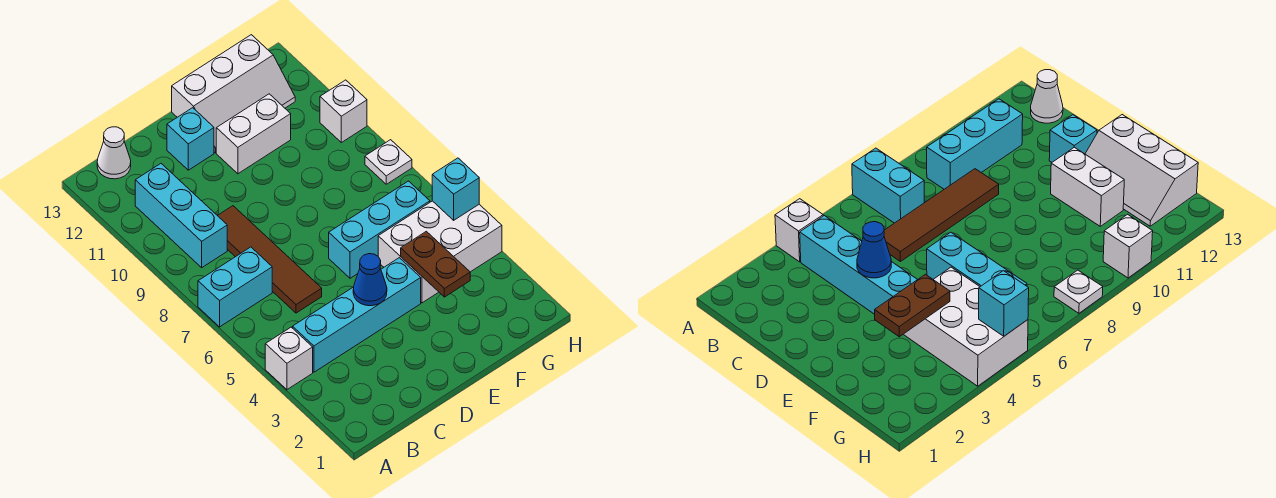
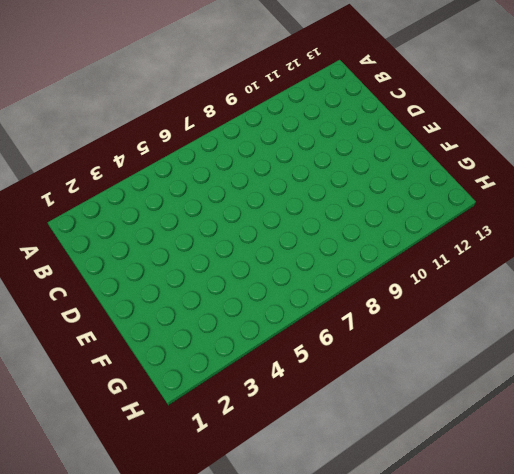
none -> white 1x1 brick [265,327,313,390]
none -> cyan 1x2 brick [198,247,272,327]
none -> cyan 1x4 brick [293,258,421,372]

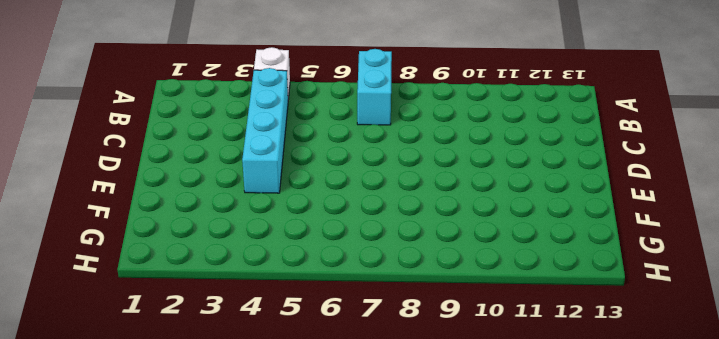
none -> cyan 1x3 brick [135,164,227,267]
none -> white 1x1 cone [97,127,131,179]
none -> brown 1x4 tile [217,206,322,313]

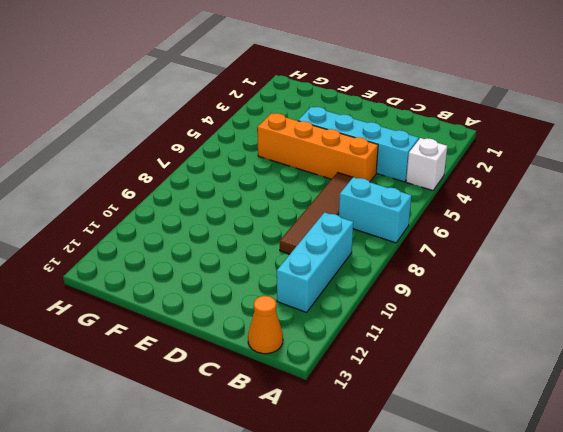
orange 1x1 cone [248,296,283,354] -> white 1x1 cone [97,127,131,179]
orange 1x4 brick [257,113,378,182] -> white 2x3 brick [378,201,502,303]
none -> cyan 1x1 brick [167,108,214,170]
none -> cyan 1x3 brick [329,181,430,278]
none -> white 1x2 brick [216,94,291,174]

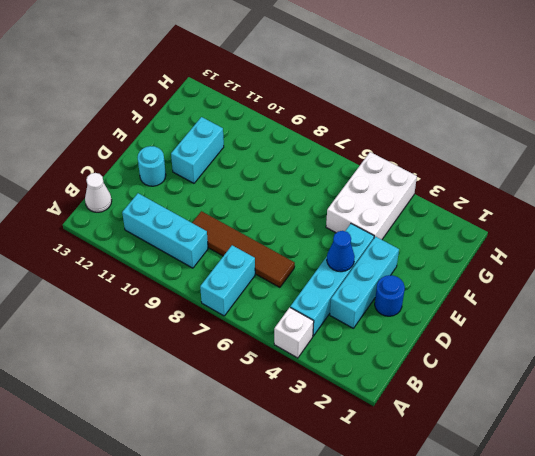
cyan 1x3 brick [330,237,399,328] -> cyan 1x3 brick moved to [329,181,430,278]
blue 1x1 round brick [375,275,405,316] -> none
cyan 1x1 round brick [138,146,166,186] -> cyan 1x1 brick [167,108,214,170]
cyan 1x2 brick [171,117,224,183] -> white 1x2 brick [216,94,291,174]
none -> white 2x3 slope [172,35,295,153]
none -> white 1x1 plate [365,140,412,184]
none -> white 1x1 brick [320,80,367,142]

